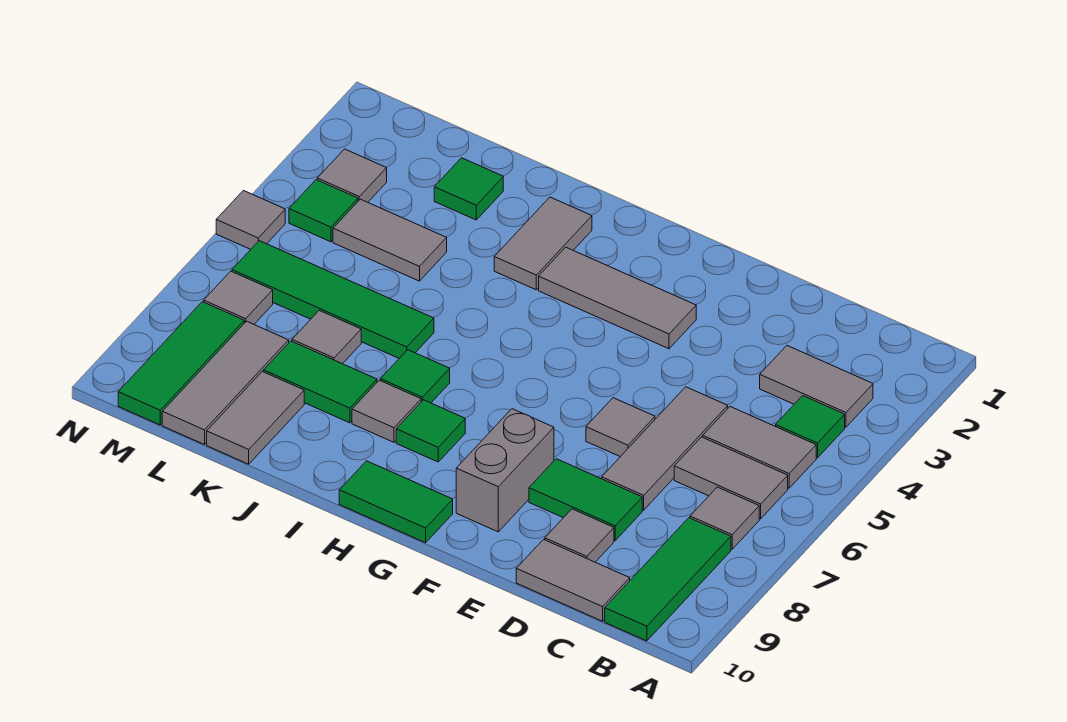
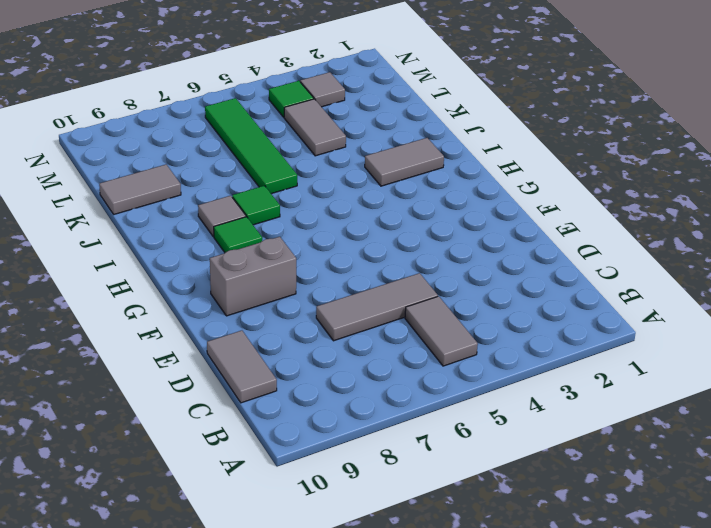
none -> grey 1x2 tile [760,346,873,427]
none -> green 1x1 tile [776,396,845,458]
none -> grey 1x2 tile [674,437,788,519]
none -> grey 1x1 tile [690,487,759,549]

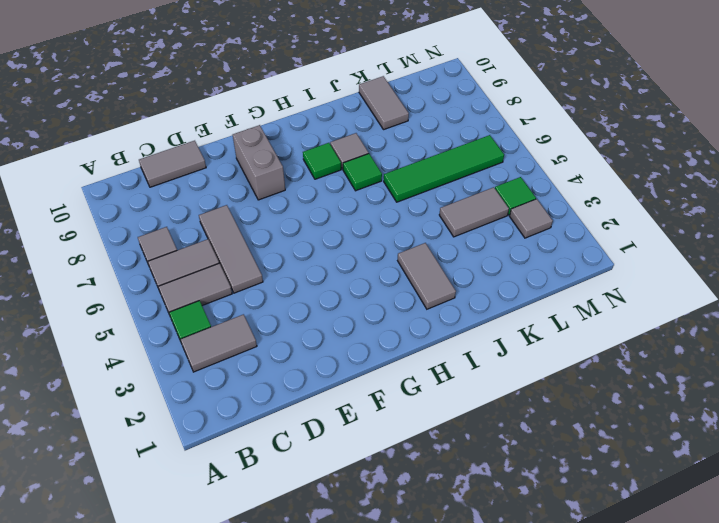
none -> green 1x3 tile [605,518,731,641]
none -> green 1x2 tile [529,459,642,540]
none -> grey 1x1 tile [545,509,614,562]
none -> grey 1x1 tile [586,398,655,457]

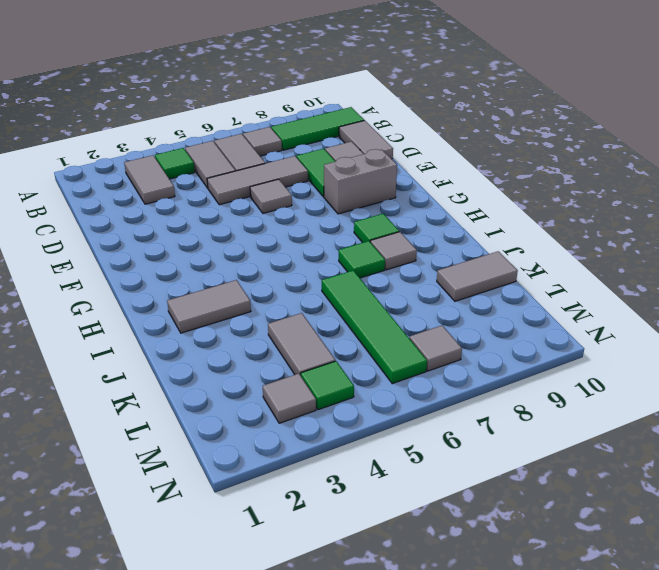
none -> grey 1x3 tile [539,247,696,349]
none -> green 1x2 tile [339,461,453,543]
none -> green 1x2 tile [264,341,377,423]
none -> green 1x1 tile [434,158,503,220]

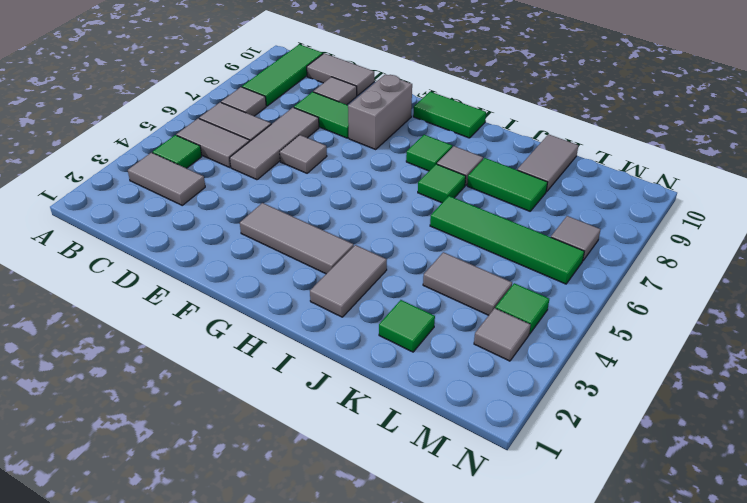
none -> grey 1x1 tile [292,310,361,364]
none -> grey 1x3 tile [162,321,289,445]
none -> green 1x3 tile [118,302,244,425]
none -> grey 1x1 tile [216,191,285,249]

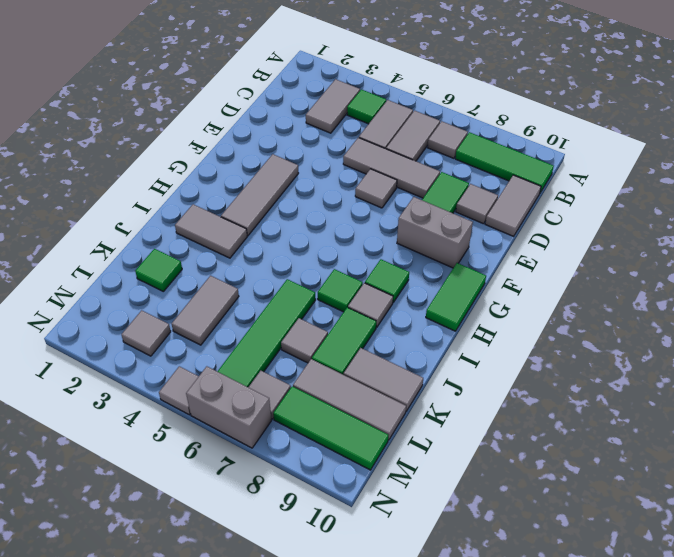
grey 1x2 brick [186,366,271,448] -> none
none -> green 1x1 tile [289,180,358,242]

